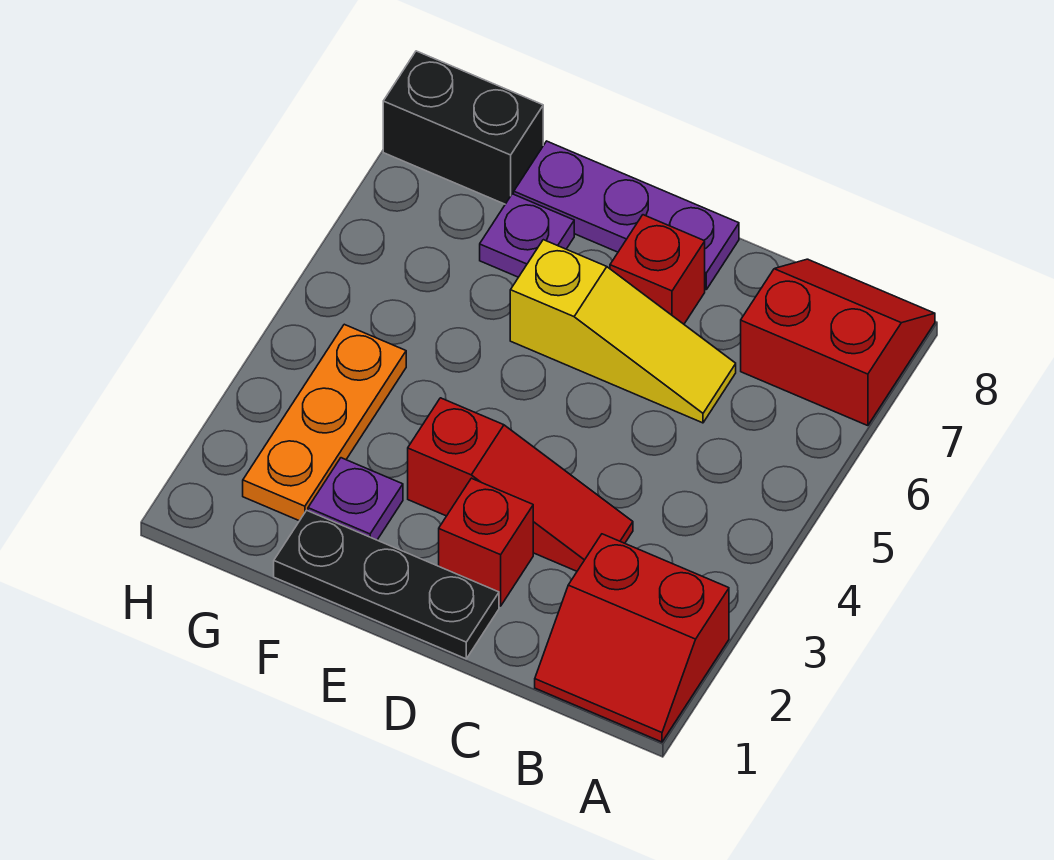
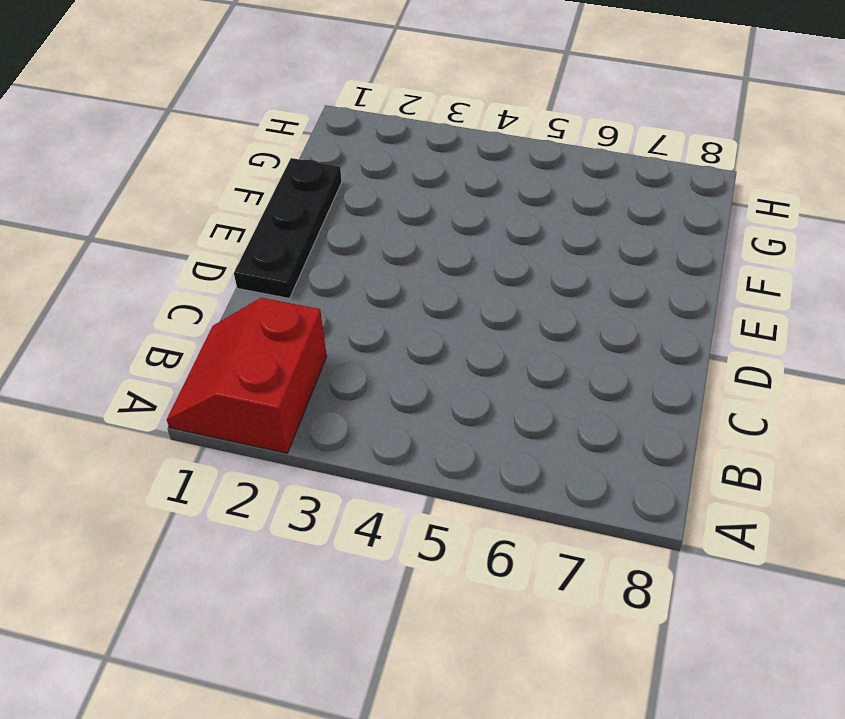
none -> red 2x2 slope [741,259,935,426]
none -> red 1x3 slope [408,398,633,571]
none -> yellow 1x3 slope [510,240,736,423]

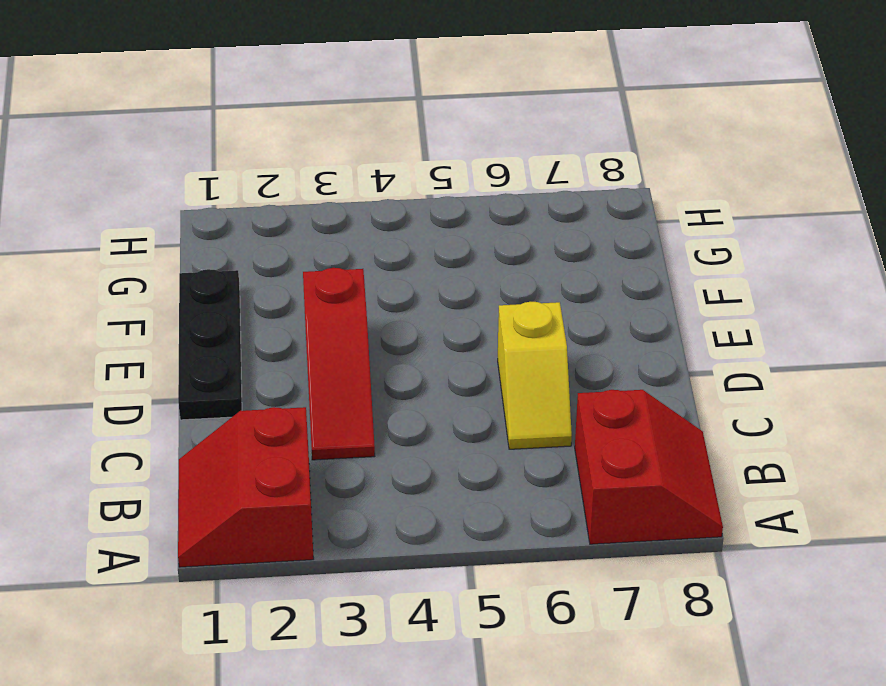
yellow 1x2 slope [498,302,572,449] -> yellow 1x3 slope [510,240,736,423]
none -> red 1x1 brick [439,478,533,606]
none -> red 1x1 brick [610,215,705,324]
none -> purple 1x3 plate [514,141,739,289]

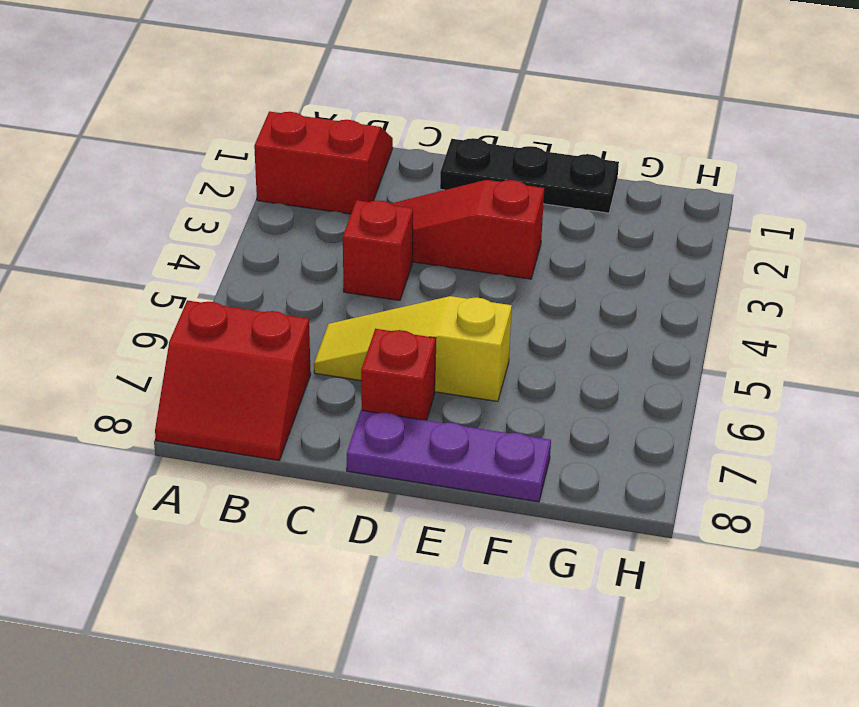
red 1x1 brick [343,200,413,301] -> red 1x1 brick moved to [439,478,533,606]
none -> purple 1x1 plate [308,458,403,540]
none -> purple 1x1 plate [480,194,574,277]
none -> orange 1x3 plate [243,324,406,521]

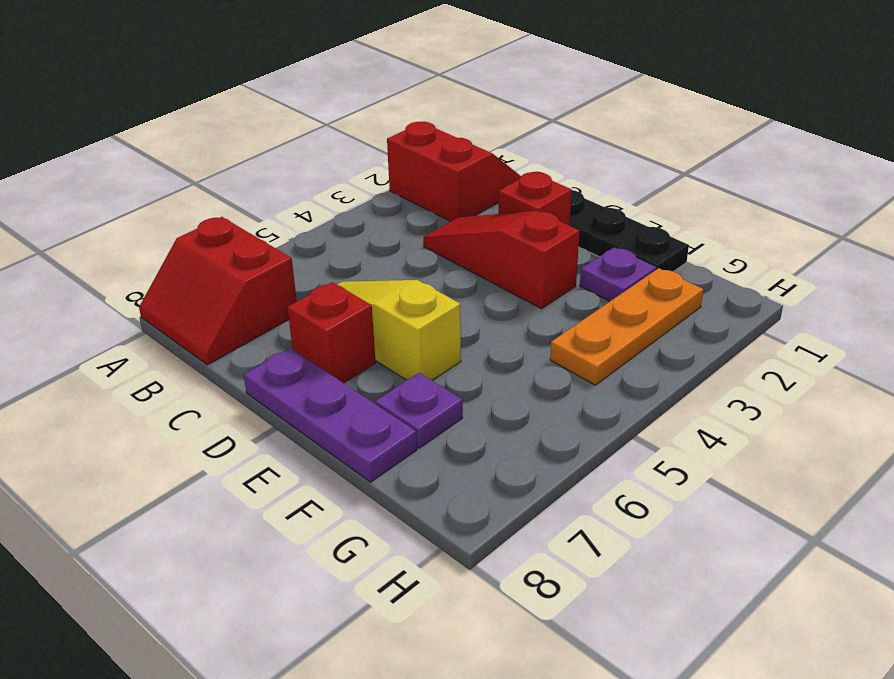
none -> black 1x2 brick [383,51,543,204]

